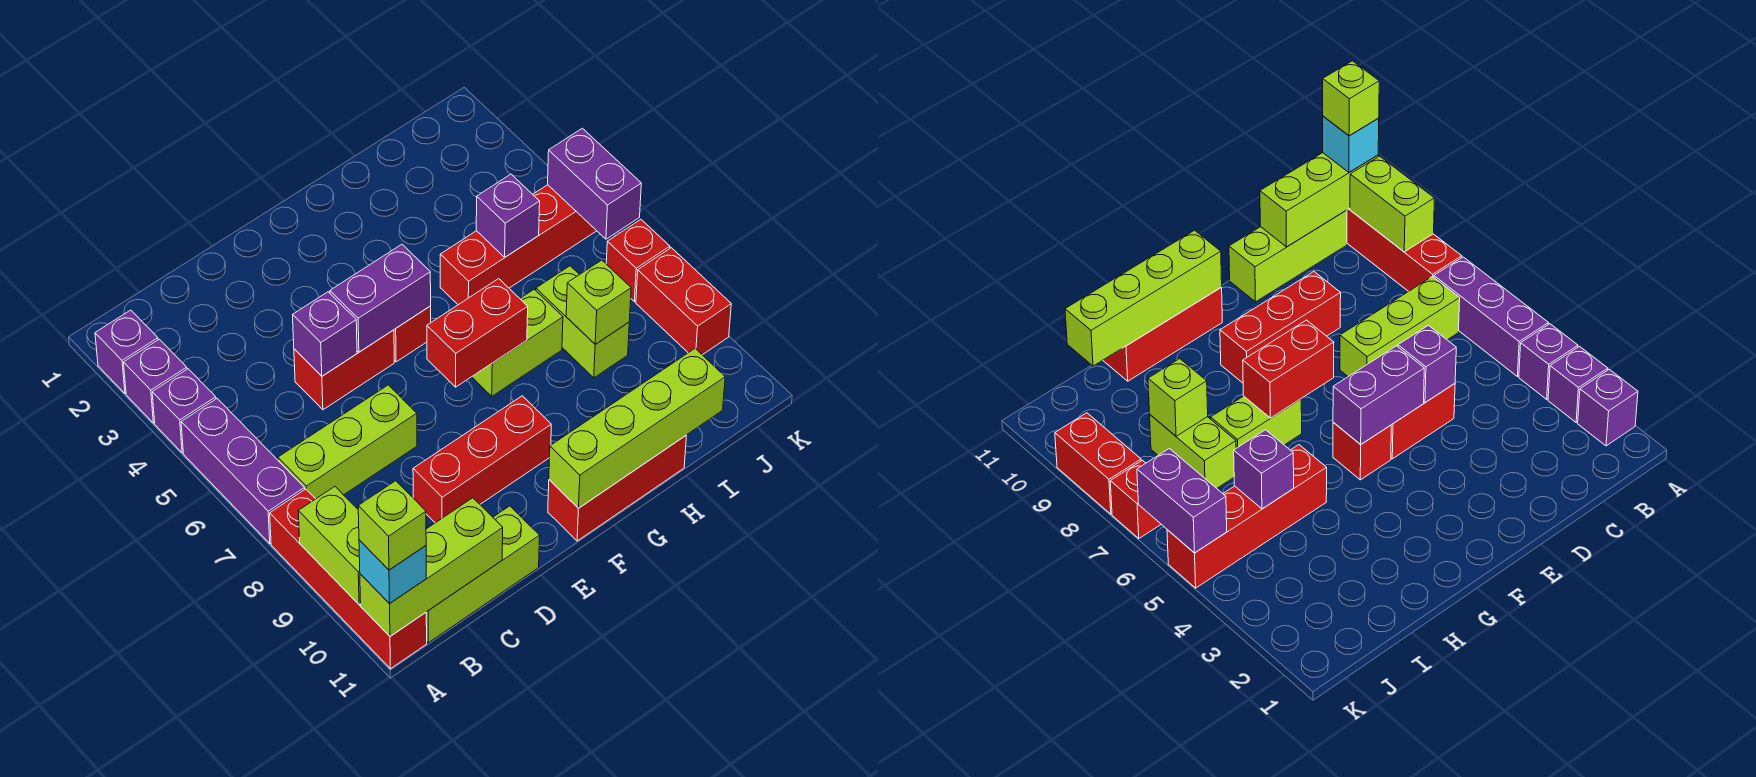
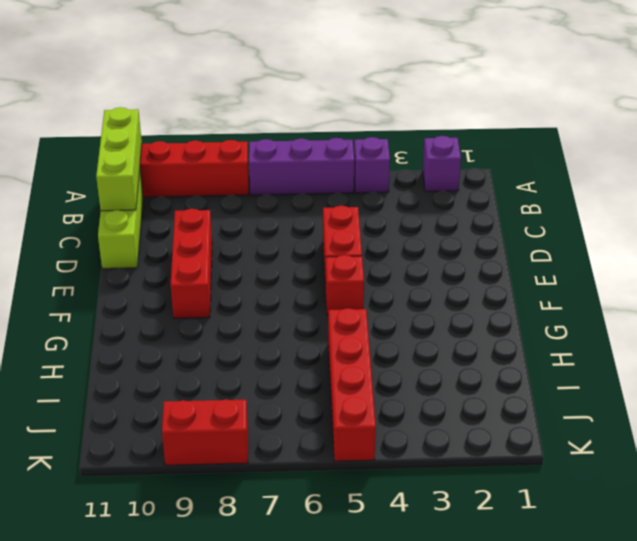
none -> purple 1x1 brick [124,339,187,423]
none -> lime 1x3 brick [278,385,417,499]
none -> red 1x3 brick [548,436,686,541]

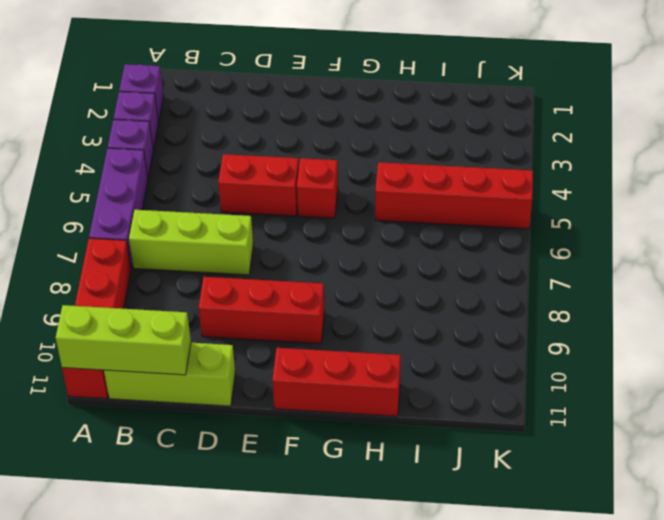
none -> lime 1x2 brick [472,289,563,396]
none -> lime 1x2 brick [536,266,629,378]
none -> red 1x1 brick [606,220,670,302]

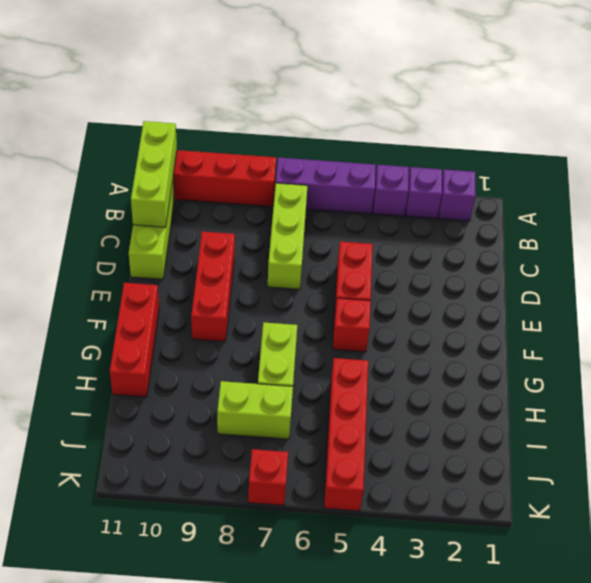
none -> red 1x2 brick [636,248,731,355]
none -> lime 1x2 brick [298,487,361,605]
none -> purple 1x1 brick [293,292,357,376]

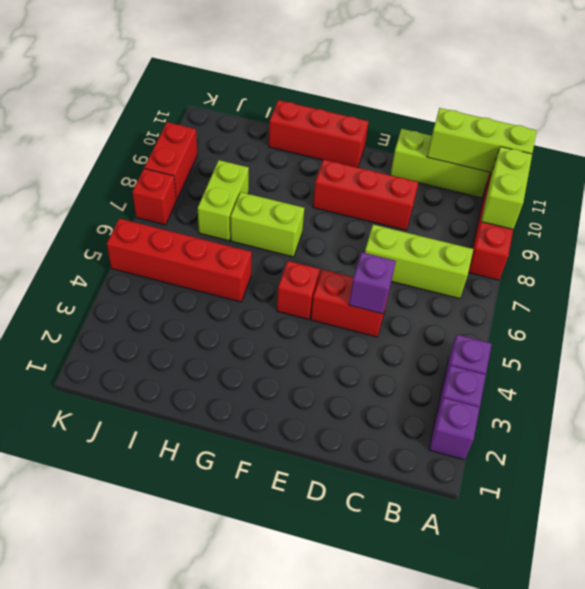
none -> purple 1x3 brick [181,399,305,544]
none -> purple 1x2 brick [330,244,431,352]
none -> red 1x2 brick [427,279,528,387]

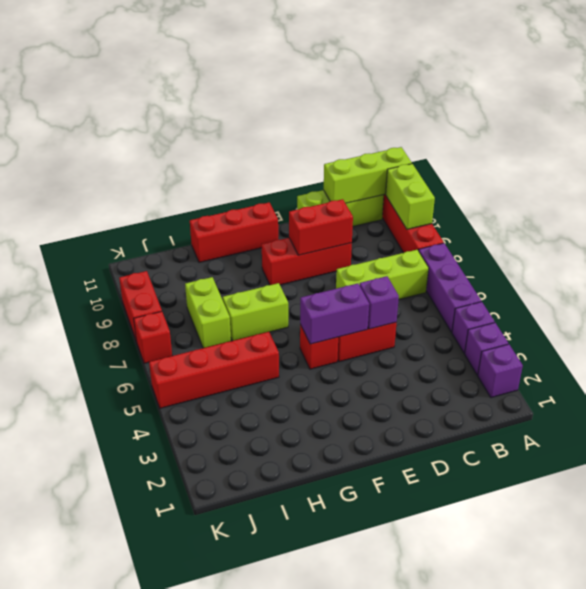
red 1x2 brick [289,199,353,255] -> red 1x2 brick moved to [427,279,528,387]
none -> lime 1x4 brick [549,349,725,508]
none -> purple 1x1 brick [476,174,540,257]
none -> lime 1x1 brick [566,260,631,344]

